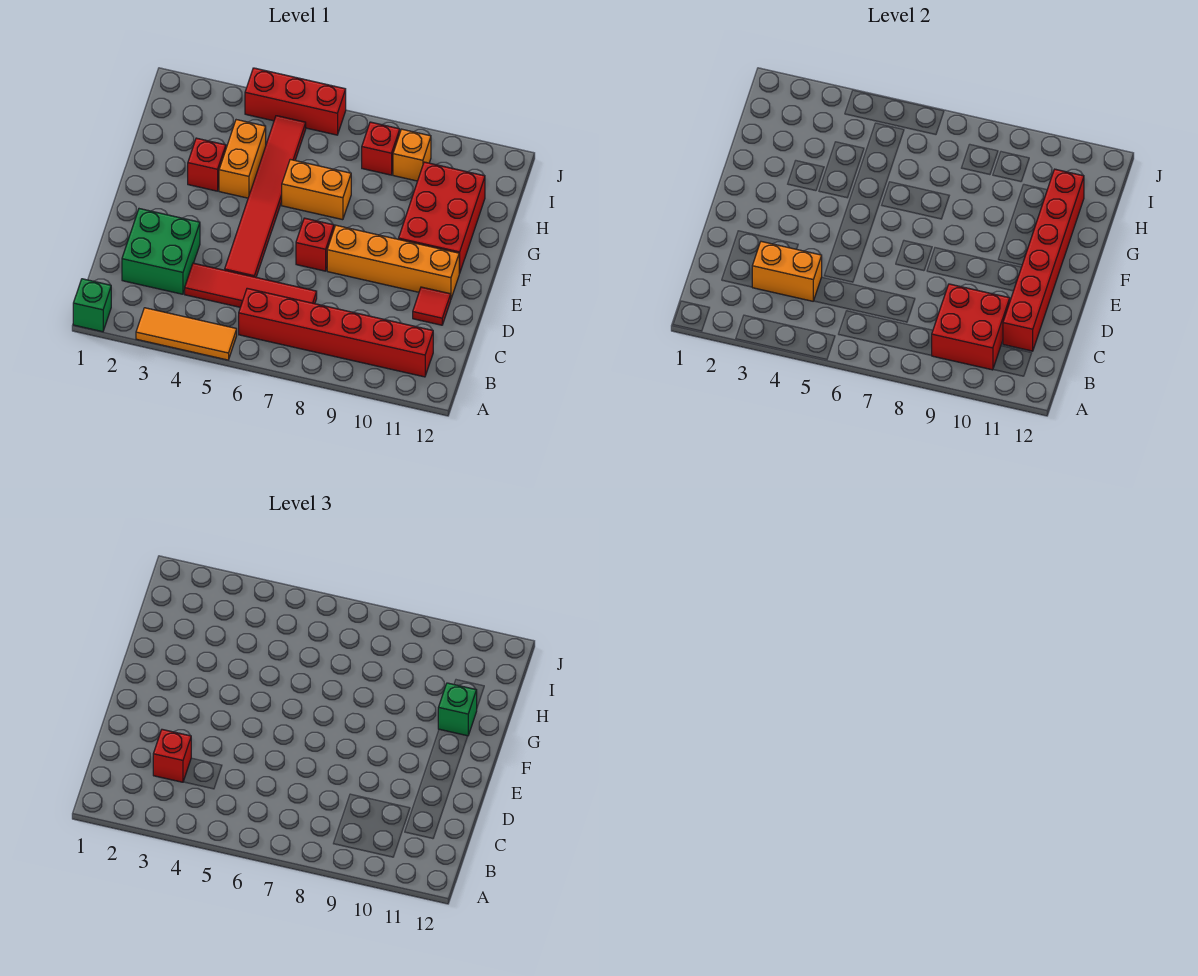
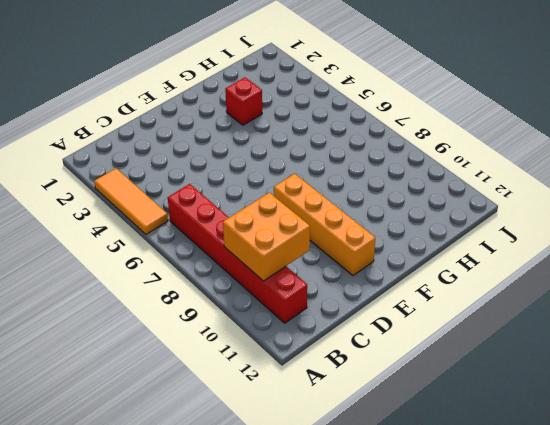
orange 2x2 brick [223,193,310,281] -> red 2x2 brick [931,284,1010,370]
none -> green 1x1 brick [73,279,111,332]
none -> green 2x2 brick [122,209,200,294]
none -> red 1x4 tile [185,263,317,307]

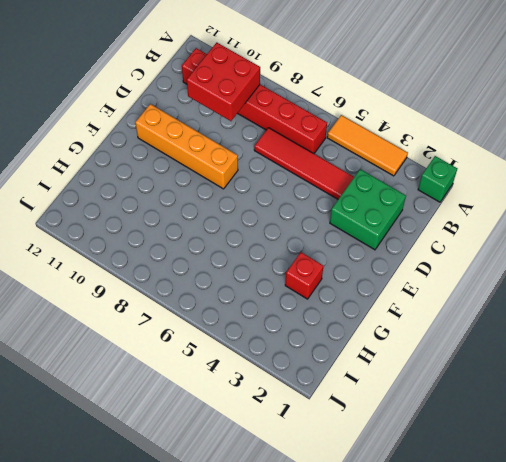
none -> red 1x6 tile [225,116,306,277]
none -> red 1x1 tile [413,287,451,325]
none -> red 1x1 brick [296,218,334,271]

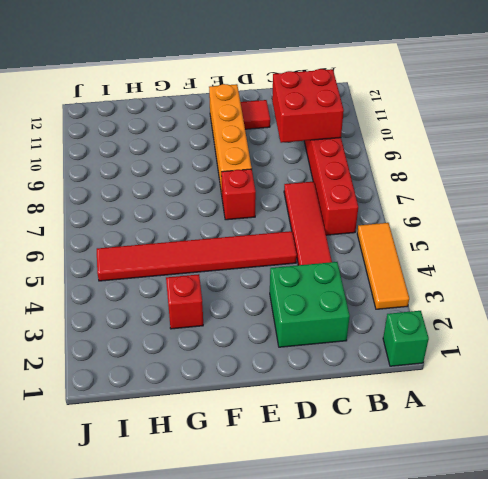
none -> red 2x3 brick [399,162,485,274]
none -> orange 1x2 brick [219,120,266,198]
none -> orange 1x2 brick [282,159,351,220]

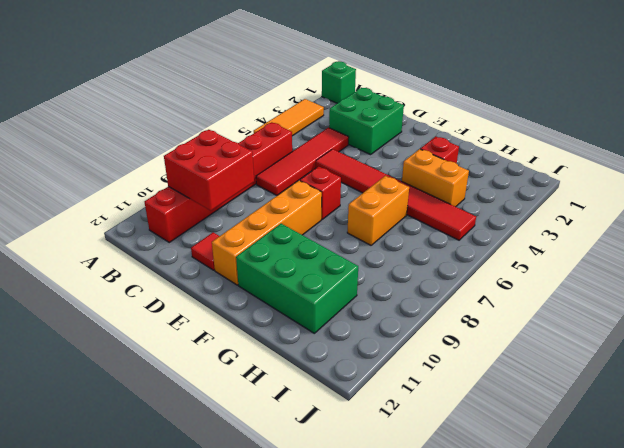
green 2x3 brick [236,224,358,333] -> red 2x3 brick [399,162,485,274]
none -> red 1x1 brick [362,122,400,175]
none -> orange 1x1 brick [393,129,431,181]
none -> red 1x3 brick [245,68,346,135]

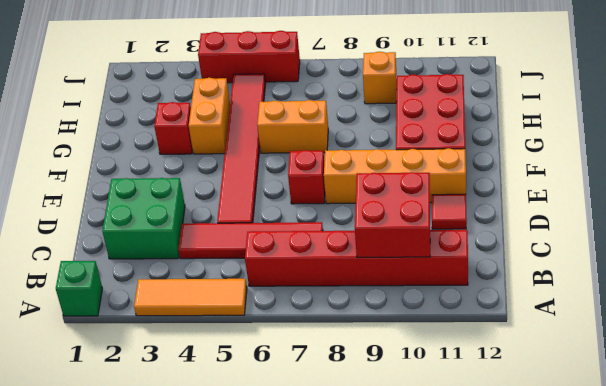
none -> red 1x1 brick [362,122,400,175]
none -> orange 1x2 brick [752,241,822,301]
none -> red 1x6 brick [1003,169,1084,351]

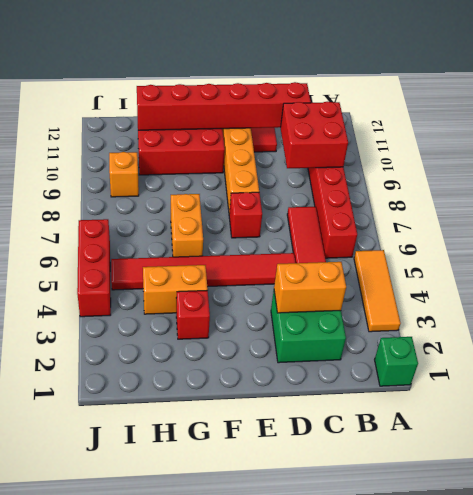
orange 1x2 brick [274,262,346,313] -> orange 1x2 brick turned to [752,241,822,301]
none -> red 1x1 brick [362,122,400,175]
none -> red 1x1 brick [153,729,191,782]
none -> green 1x1 brick [438,683,477,736]

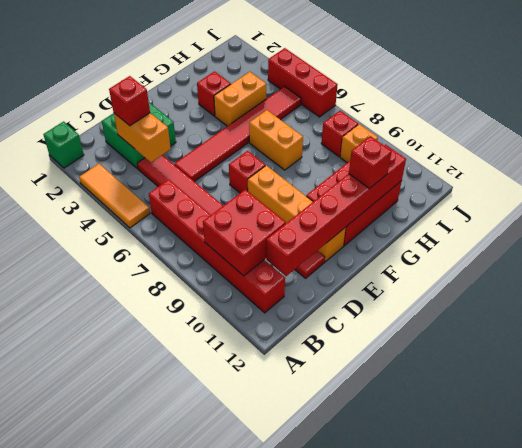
red 1x1 brick [349,136,392,189] -> green 1x1 brick [438,683,477,736]

